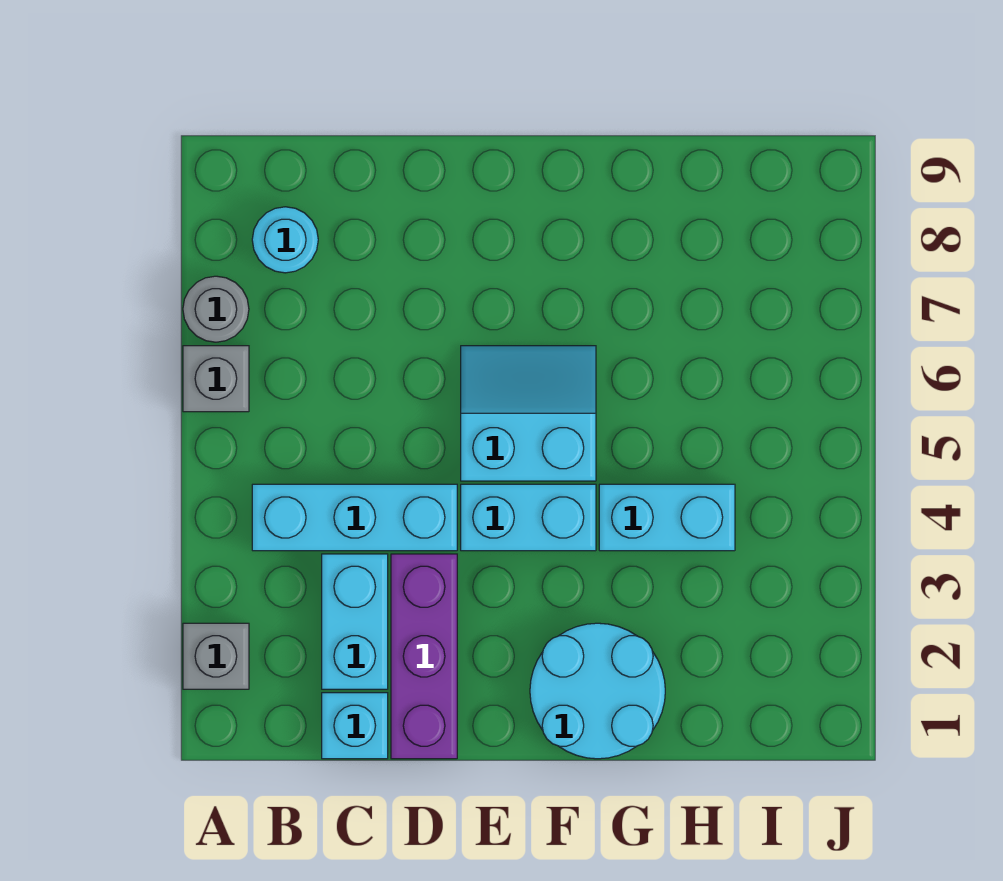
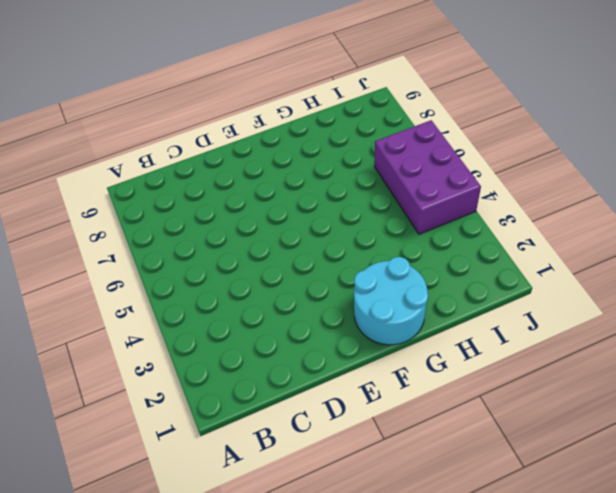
purple 2x3 brick [374,120,481,234] -> none
none -> grey 1x1 brick [183,623,249,689]
none -> grey 1x1 brick [183,346,249,412]
none -> grey 1x1 round brick [183,276,249,342]

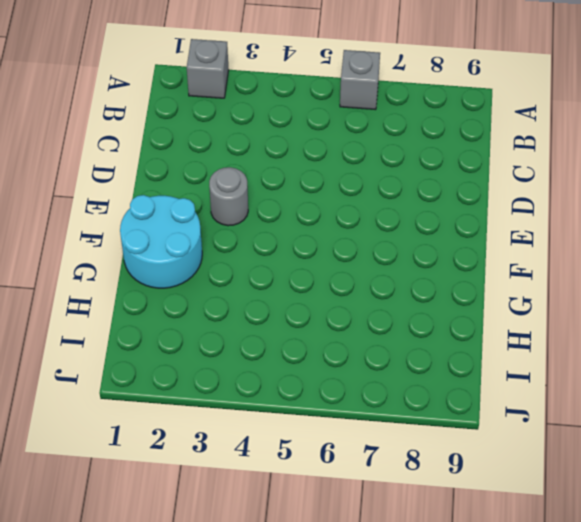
grey 1x1 round brick [209,167,248,226] -> grey 1x1 round brick moved to [183,276,249,342]
none -> cyan 1x3 brick [252,484,457,551]
none -> cyan 1x1 round brick [252,207,318,273]
none -> cyan 1x1 brick [322,693,388,759]

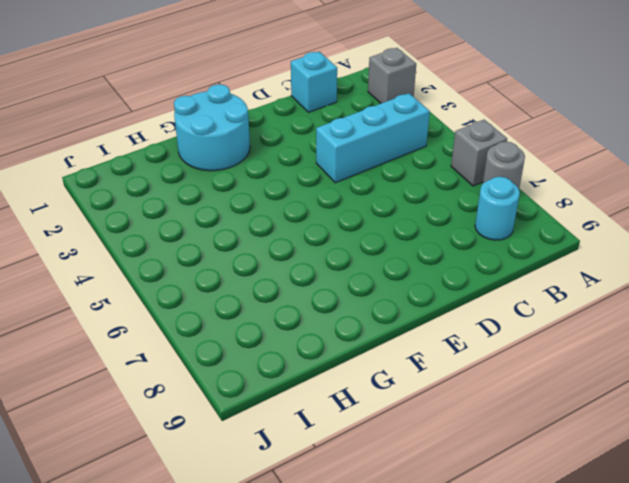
none -> cyan 1x2 brick [322,554,388,689]
none -> purple 1x3 brick [391,554,457,759]
none -> cyan 1x2 brick [461,484,596,551]

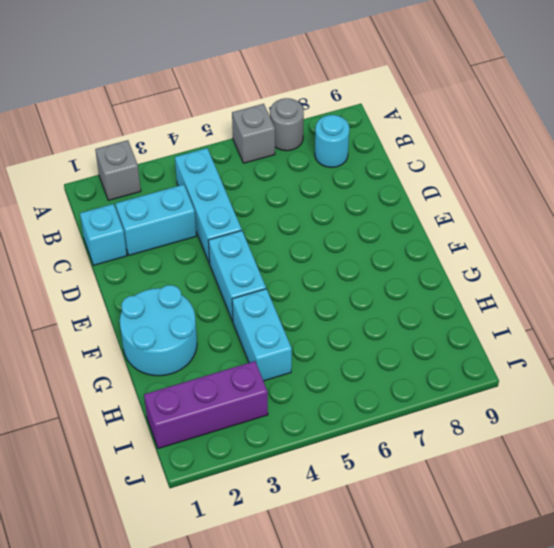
purple 1x3 brick [144,361,268,449] -> purple 1x3 brick moved to [391,554,457,759]
none -> cyan 2x2 slope [461,346,596,481]

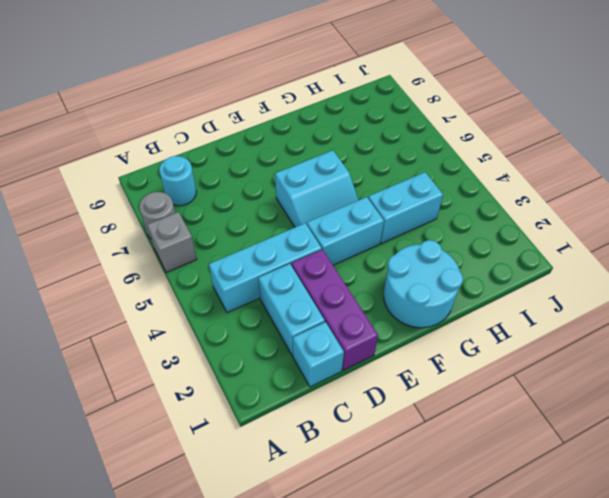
cyan 2x2 slope [275,150,358,227] -> cyan 2x2 slope turned to [461,346,596,481]
none -> grey 1x1 brick [183,623,249,689]

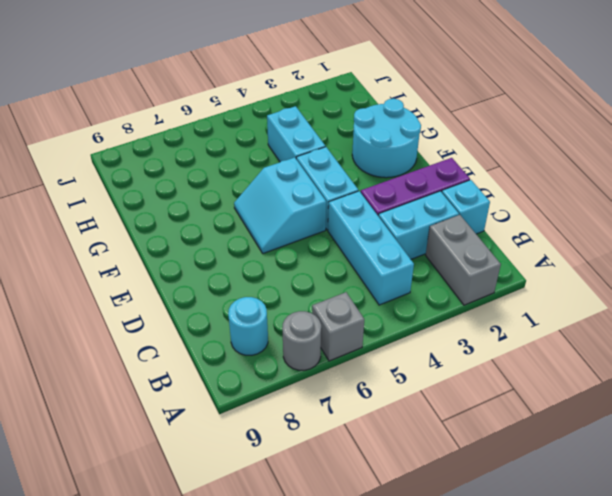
grey 1x2 brick [426,215,501,305] -> grey 1x1 brick [183,623,249,689]

